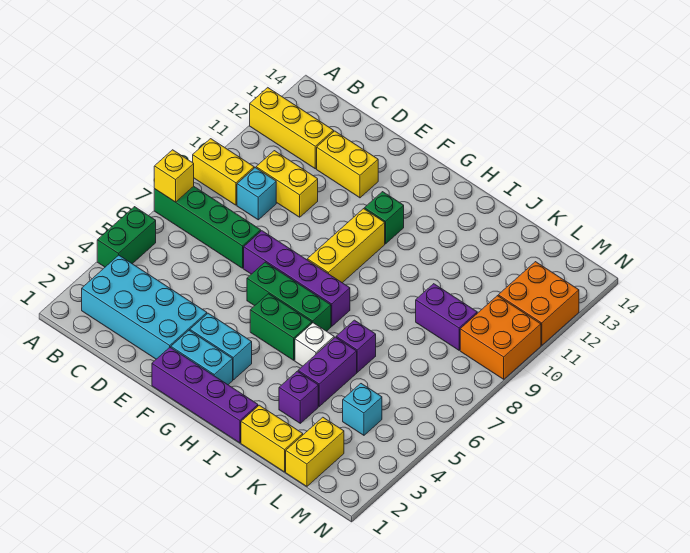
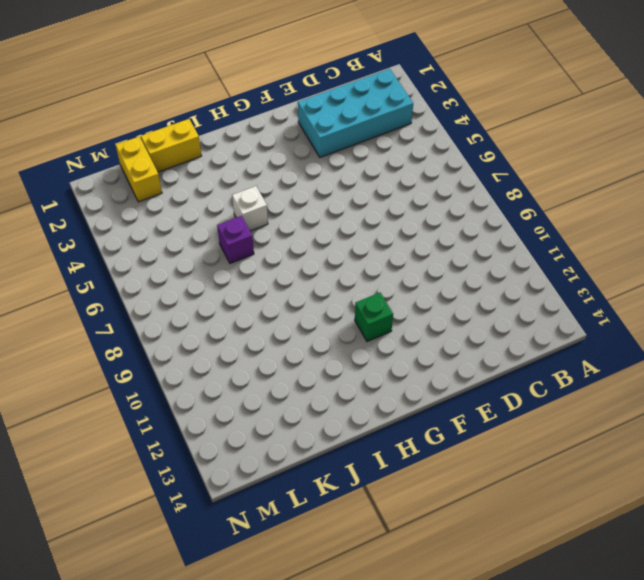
none -> green 1x2 brick [97,207,156,267]
none -> green 1x4 brick [154,186,261,268]
none -> yellow 1x2 brick [193,139,254,205]

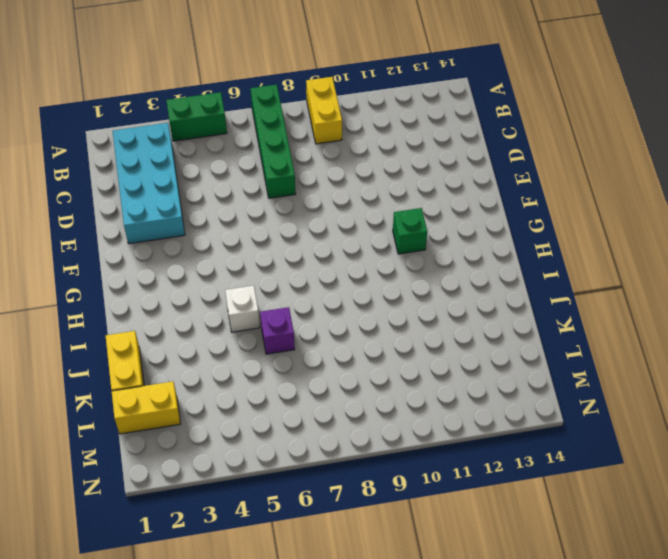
none -> yellow 1x3 brick [250,88,334,169]
none -> cyan 1x1 brick [237,168,276,220]
none -> yellow 1x2 brick [256,151,318,217]

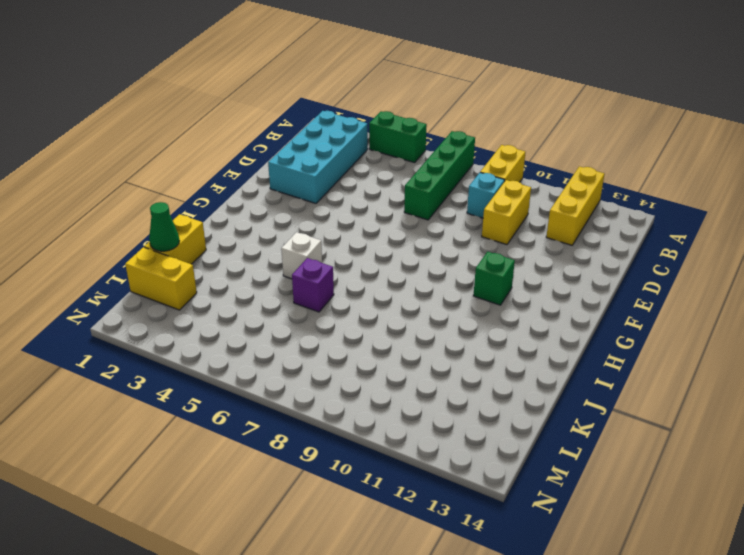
green 1x1 cone [149,202,179,251] -> none
none -> yellow 1x2 brick [317,131,378,198]
none -> purple 1x4 brick [244,231,350,326]
none -> purple 1x4 brick [152,347,258,443]

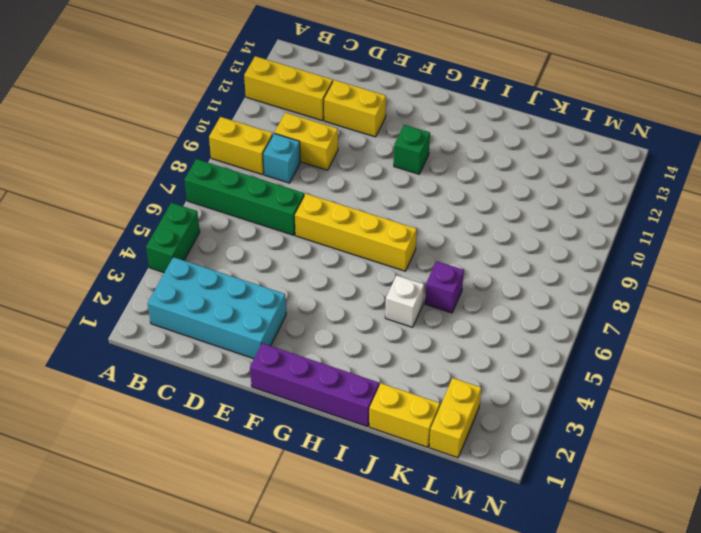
yellow 1x4 brick [295,194,417,271] -> purple 1x4 brick [244,231,350,326]
none -> cyan 1x2 brick [171,330,233,385]
none -> cyan 1x2 brick [190,313,252,380]
none -> green 1x3 brick [247,262,331,331]

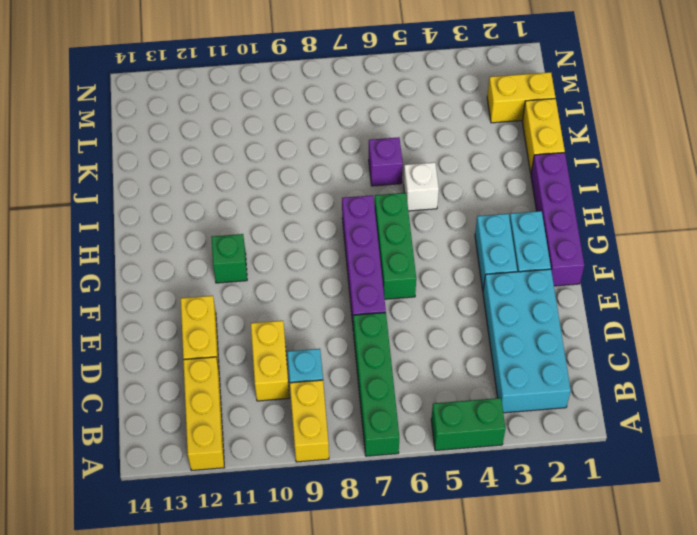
none -> green 1x2 brick [250,294,312,360]
none -> yellow 1x3 brick [307,209,385,283]
none -> purple 1x1 brick [279,371,318,423]

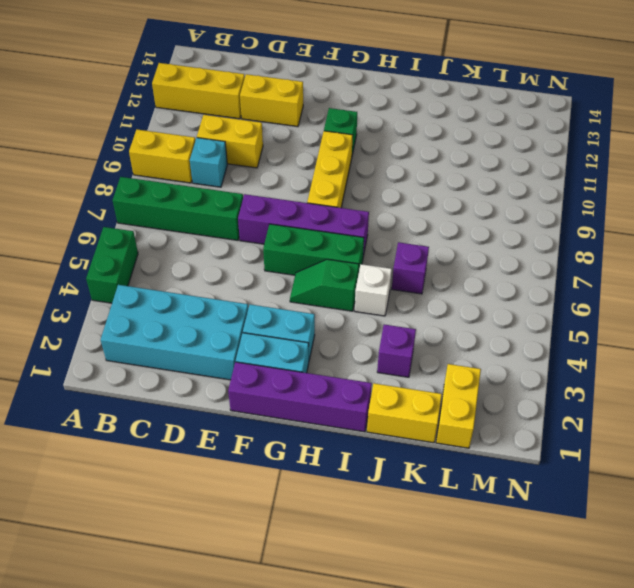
green 1x2 slope [290,259,359,311] -> green 1x2 brick [250,294,312,360]
none -> purple 1x2 brick [298,337,357,406]
none -> purple 1x2 brick [416,284,477,350]
none -> cyan 1x1 brick [343,384,382,435]

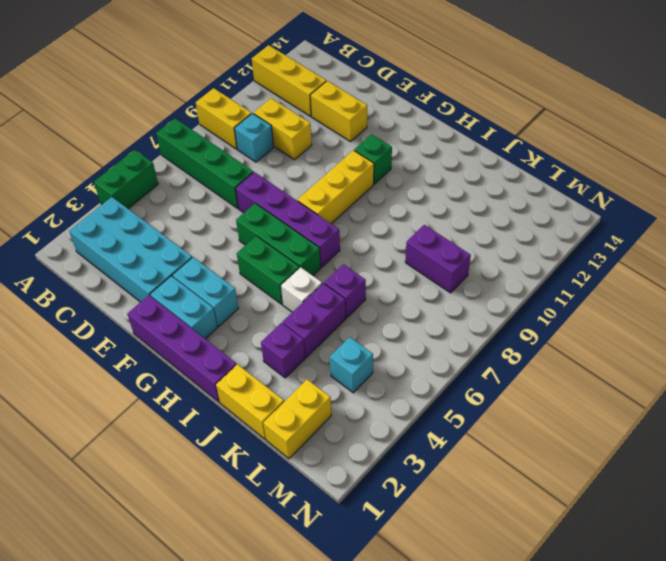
none -> orange 2x2 brick [460,296,541,379]
none -> orange 2x2 brick [498,262,579,345]
none -> yellow 1x1 brick [154,150,194,202]

